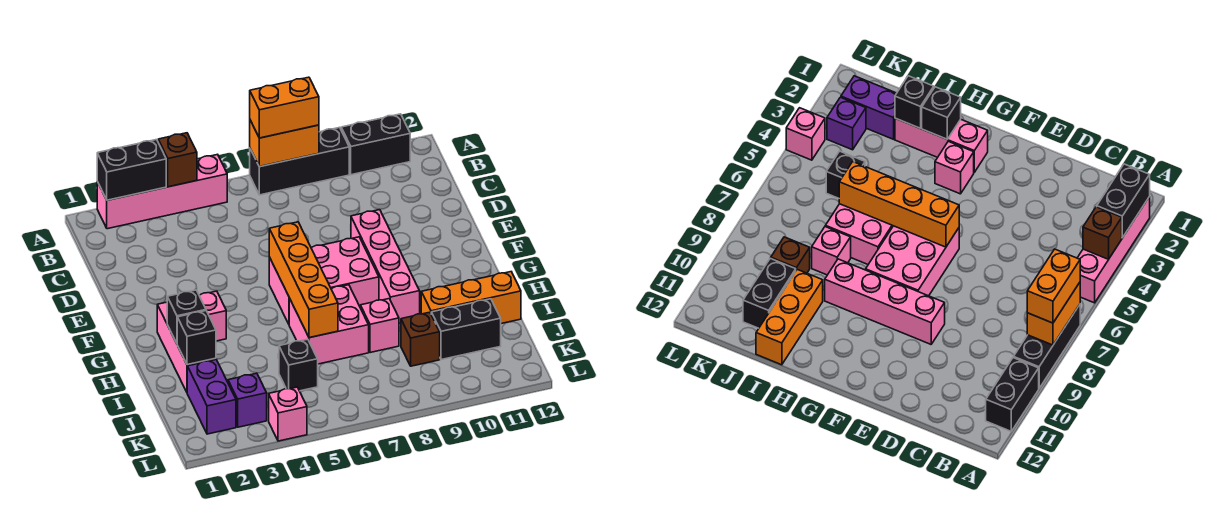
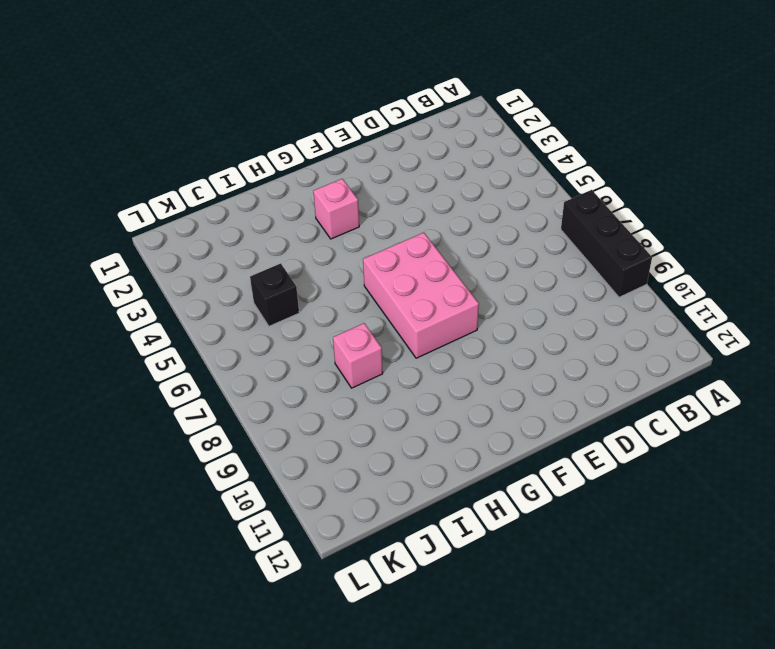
none -> pink 1x4 brick [97,154,227,229]
none -> black 1x2 brick [341,114,410,175]
none -> pink 1x4 brick [351,210,420,323]

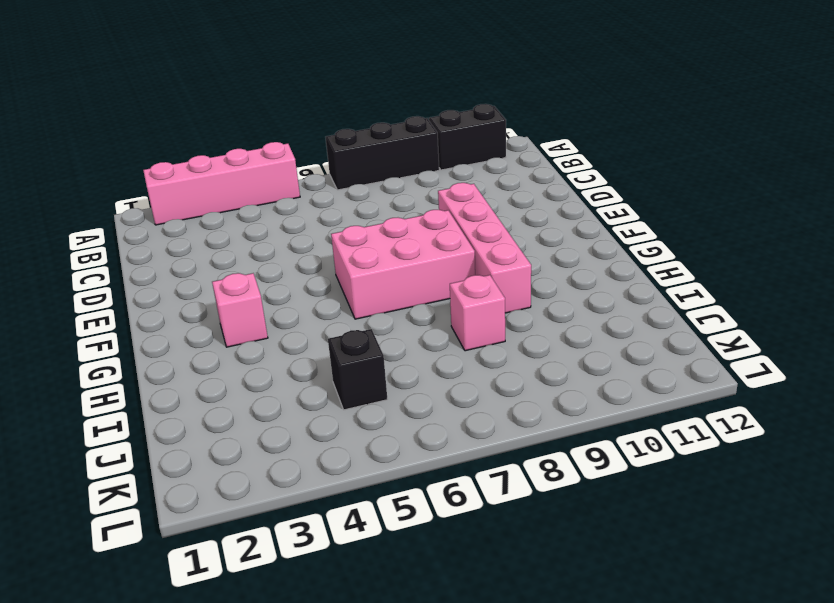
none -> pink 1x3 brick [157,302,216,392]
none -> pink 2x2 brick [289,285,369,364]
none -> orange 1x3 brick [421,272,521,324]

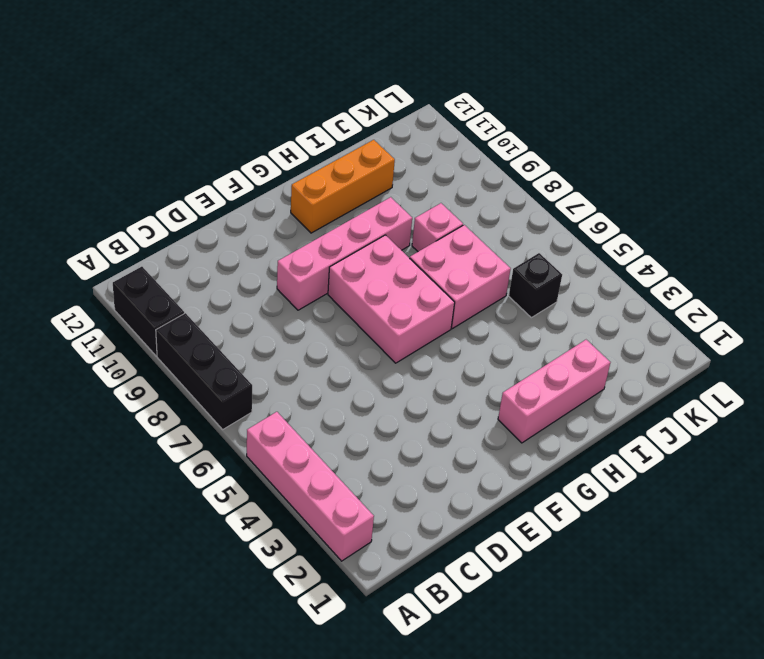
orange 1x3 brick [291,140,395,233] -> orange 1x3 brick turned to [421,272,521,324]
none -> pink 1x1 brick [199,291,226,341]
none -> purple 1x2 brick [187,360,236,434]
none -> brown 1x1 brick [401,312,440,366]

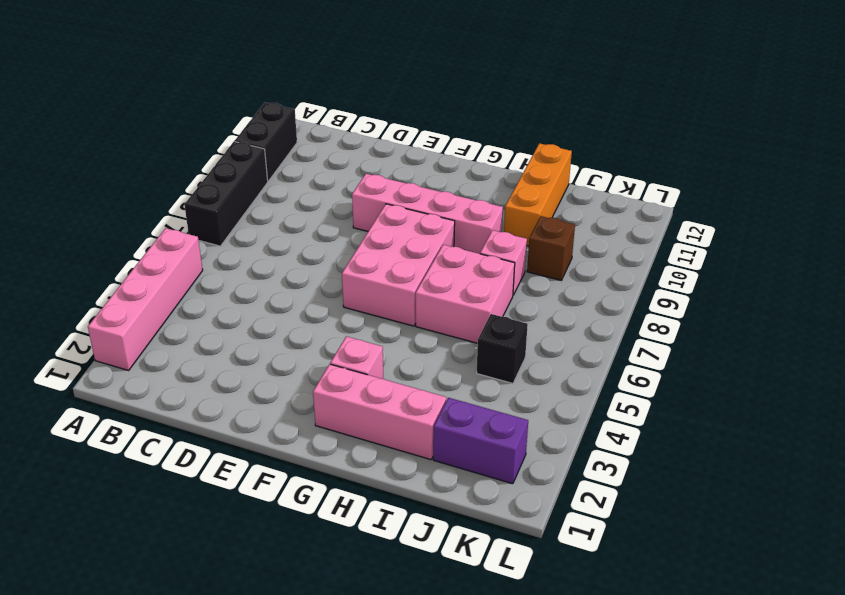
none -> black 1x2 brick [431,299,501,360]
none -> purple 1x1 brick [228,373,267,427]
none -> pink 1x1 brick [268,387,307,441]

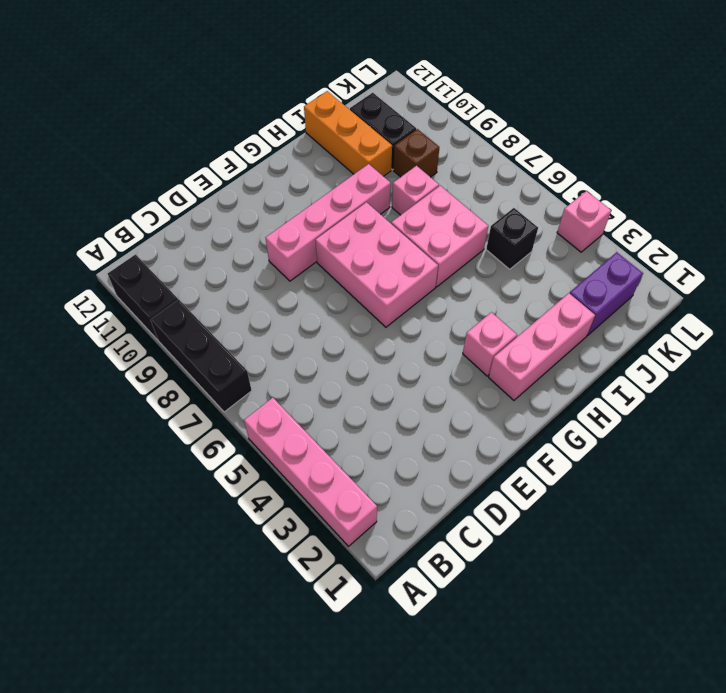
none -> purple 1x1 brick [228,373,267,427]
none -> black 1x2 brick [97,140,166,200]
none -> brown 1x1 brick [158,133,197,187]

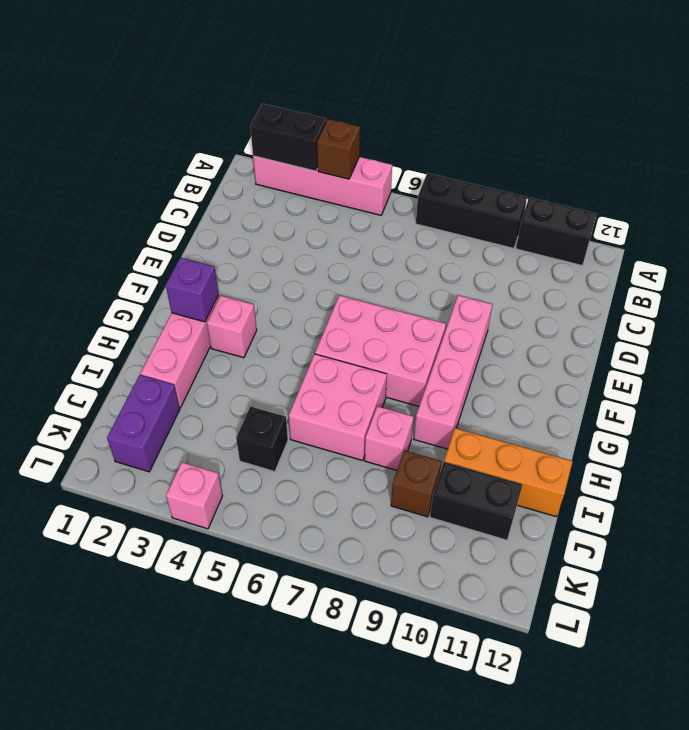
purple 1x1 brick [166,258,219,322] -> purple 1x1 brick moved to [228,373,267,427]
none -> orange 1x2 brick [250,120,319,167]
none -> orange 1x4 brick [269,222,338,338]
none -> black 1x1 brick [167,290,206,343]

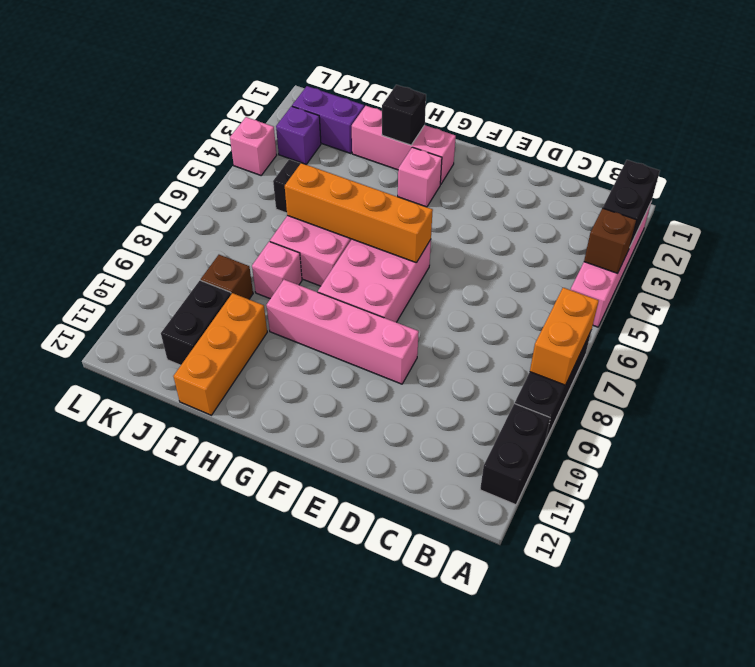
none -> black 1x1 brick [177,310,216,365]
none -> orange 1x2 brick [250,77,319,138]

